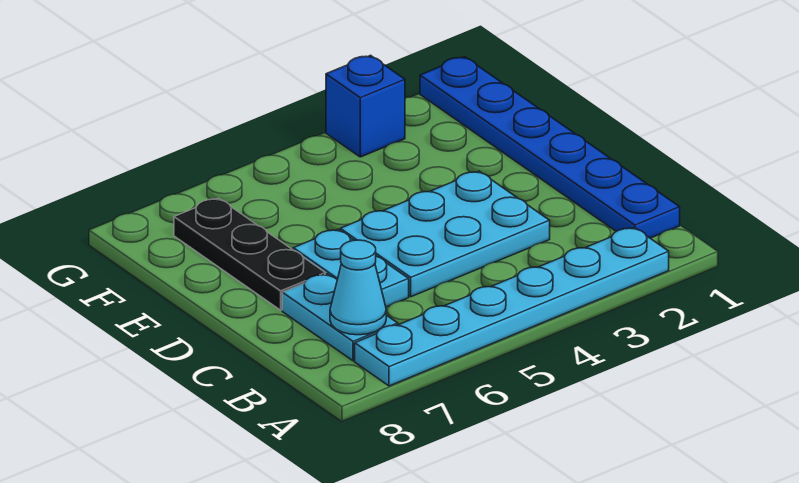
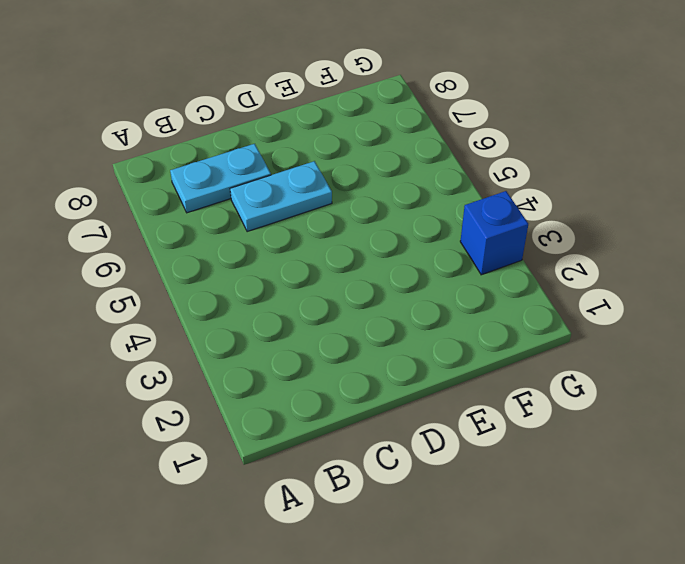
none -> cyan 1x6 plate [355,227,669,386]
none -> blue 1x6 plate [420,57,680,238]

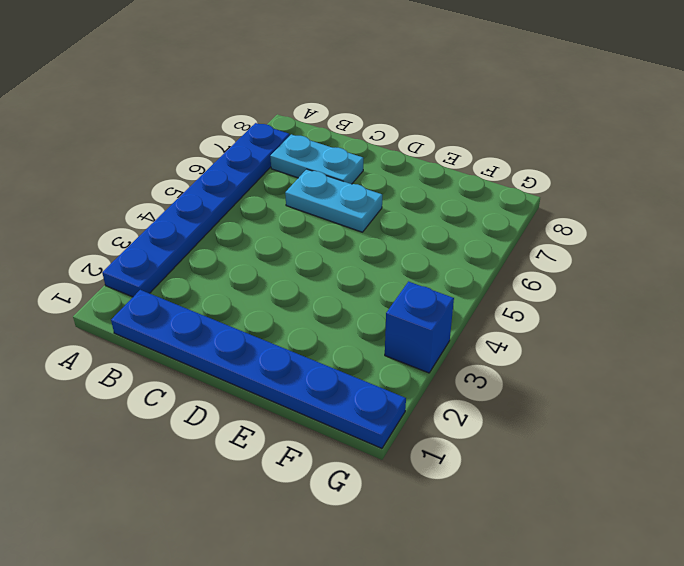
blue 1x6 plate [102,123,289,297] -> cyan 1x6 plate [355,227,669,386]
none -> cyan 2x3 plate [340,171,550,297]
none -> black 1x3 plate [174,198,325,310]

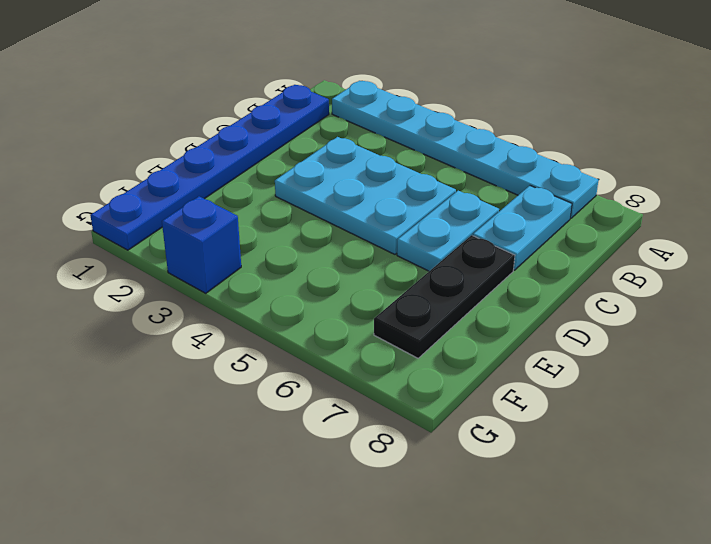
none -> cyan 1x1 cone [330,240,386,335]

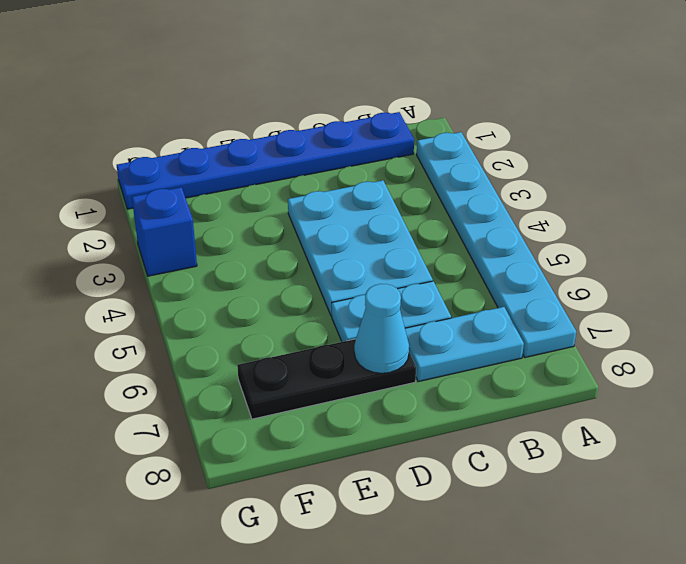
cyan 1x1 cone [354,284,409,373] -> cyan 1x1 cone moved to [330,240,386,335]

